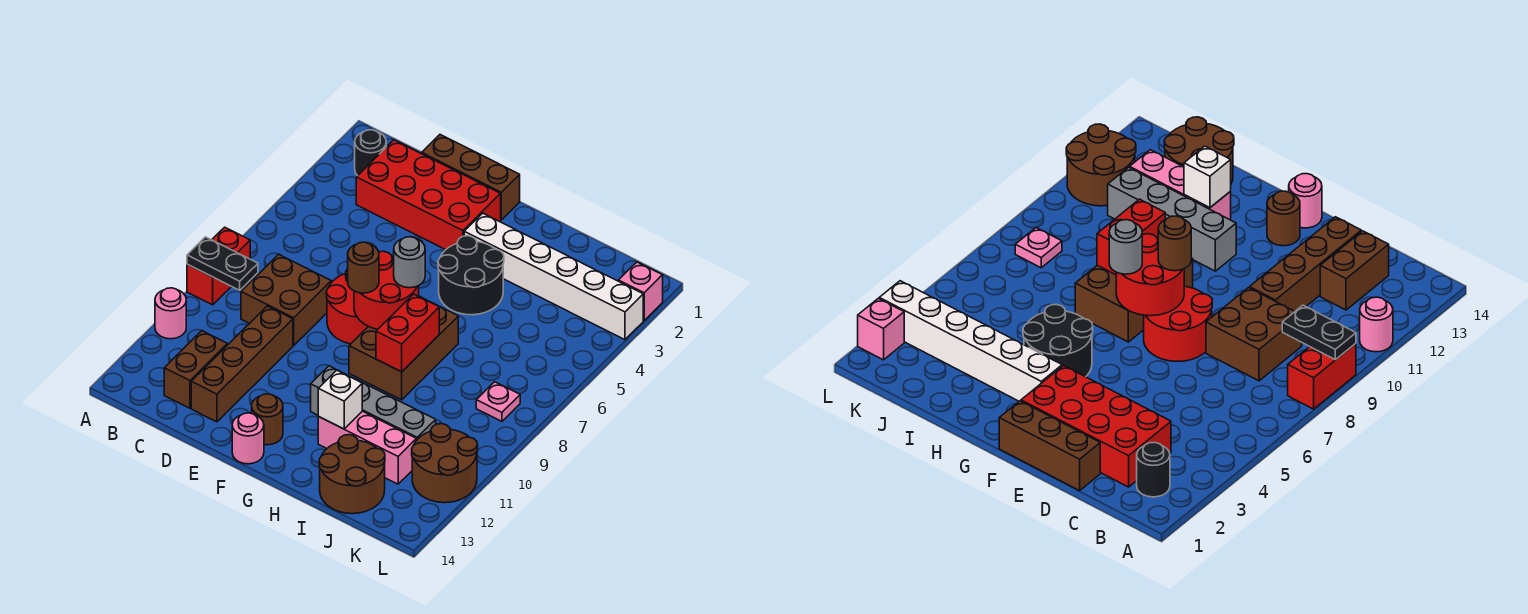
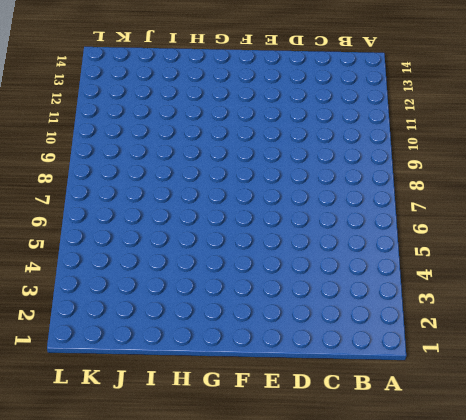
none -> red 1x2 brick [187,227,250,305]
none -> pink 1x1 round brick [155,288,186,339]
none -> black 1x1 round brick [355,130,386,176]

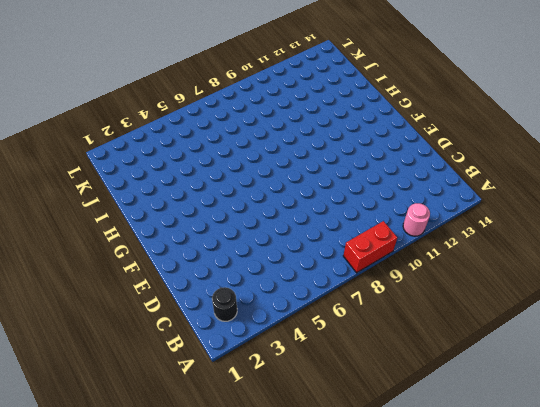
none -> red 2x4 brick [356,140,501,250]
none -> brown 2x2 brick [241,254,331,345]
none -> brown 1x2 brick [164,331,227,408]

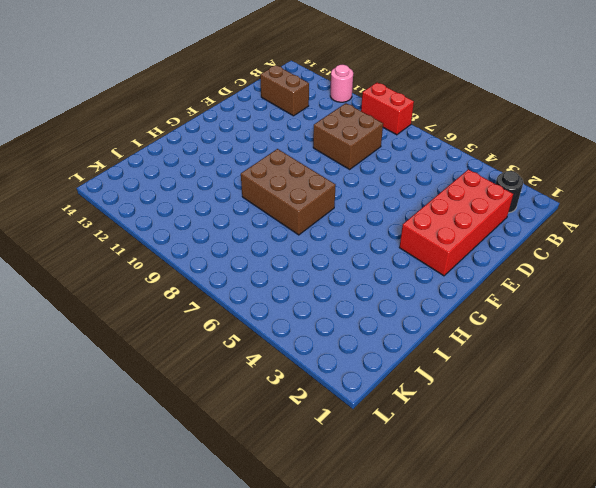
none -> brown 1x3 brick [421,135,520,220]
none -> brown 1x4 brick [191,306,293,422]
none -> red 2x2 round brick [326,269,368,344]

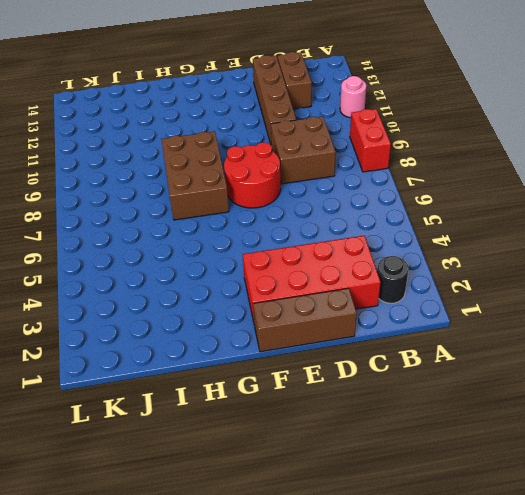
none -> brown 1x1 round brick [252,394,283,445]
none -> pink 1x1 round brick [232,413,264,464]
none -> white 1x6 brick [464,213,643,340]

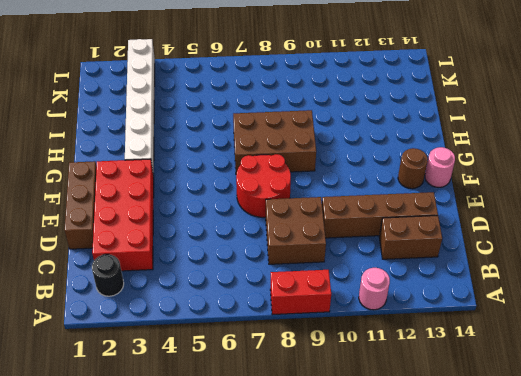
none -> black 2x2 round brick [438,236,504,315]
none -> grey 1x4 brick [311,366,436,441]
none -> pink 1x3 brick [318,411,416,484]

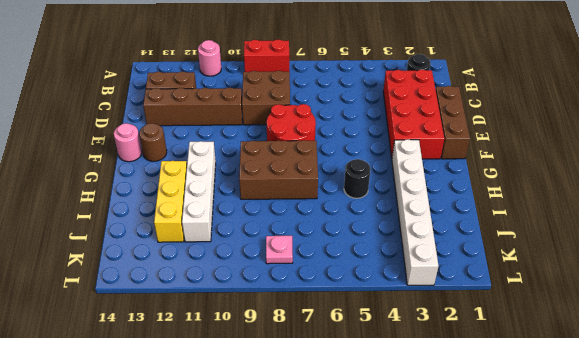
white 1x4 brick [182,141,216,242] -> grey 1x4 brick [311,366,436,441]
black 1x1 round brick [344,159,371,198] -> black 2x2 round brick [438,236,504,315]
yellow 1x3 brick [154,161,187,242] -> pink 1x3 brick [318,411,416,484]
none -> brown 2x2 round brick [319,435,385,514]
none -> brown 2x2 round brick [412,424,478,503]
none -> pink 1x1 brick [619,262,663,320]

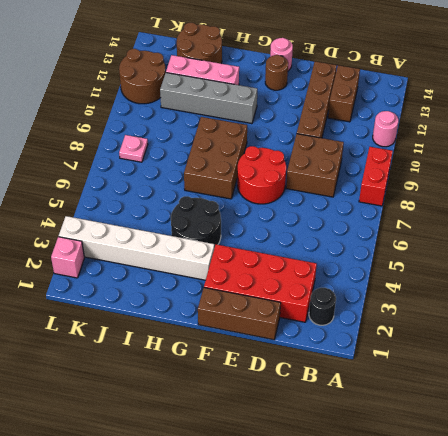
none -> black 1x2 plate [187,237,258,290]
none -> red 2x2 round brick [354,251,419,329]
none -> red 1x2 brick [376,294,439,372]

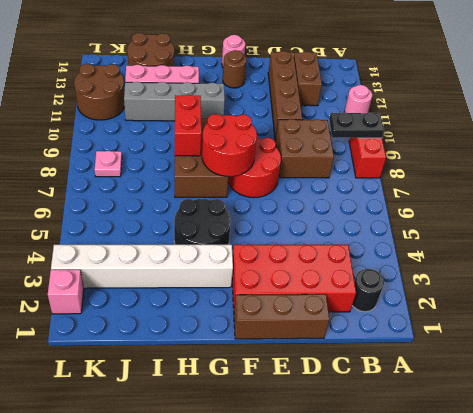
none -> white 1x1 brick [318,370,362,429]
none -> brown 1x1 round brick [348,242,379,293]
none -> grey 1x1 round brick [394,237,425,288]

